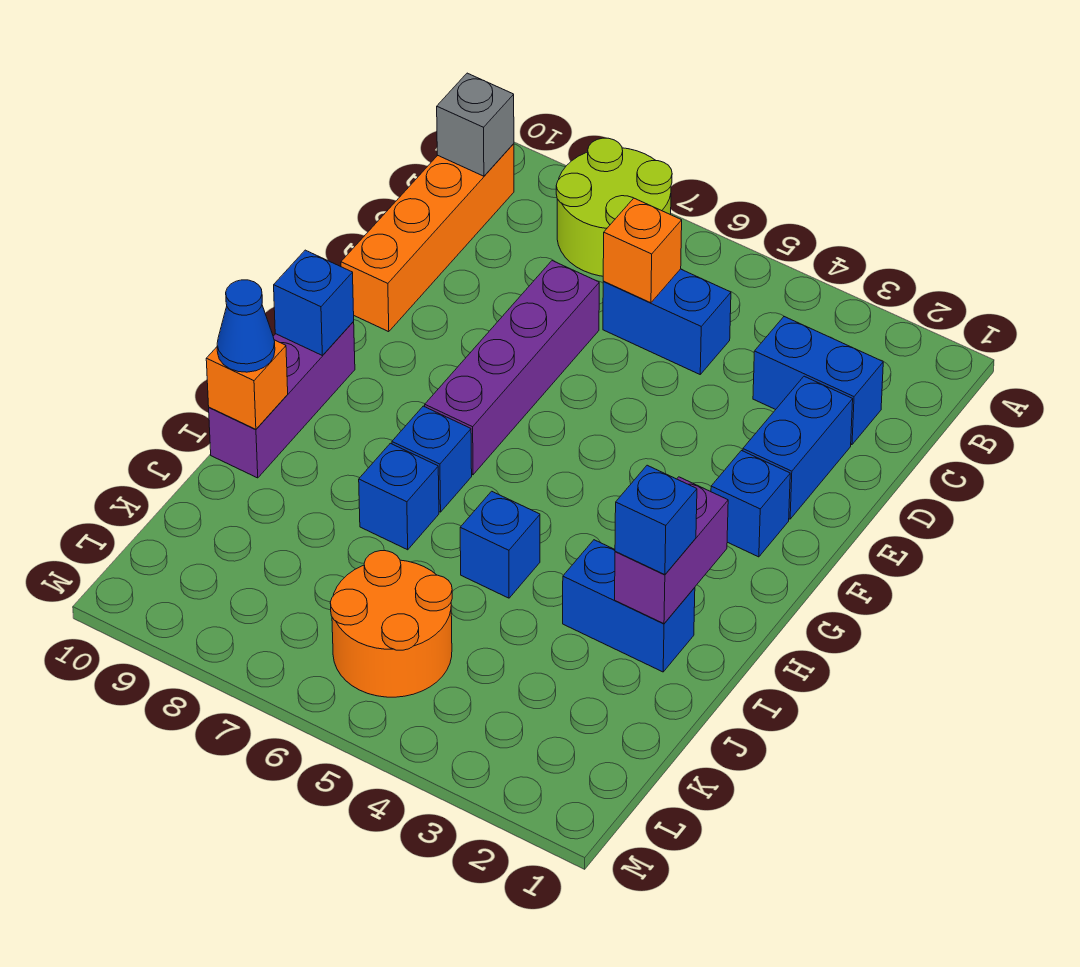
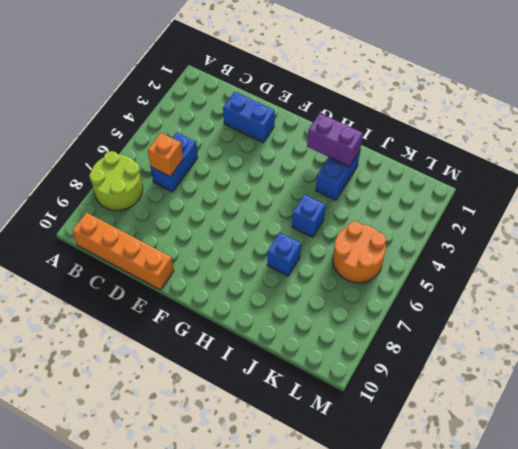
none -> blue 1x2 brick [753,317,883,445]
none -> purple 1x4 brick [425,261,599,475]
none -> blue 1x1 brick [711,451,790,557]

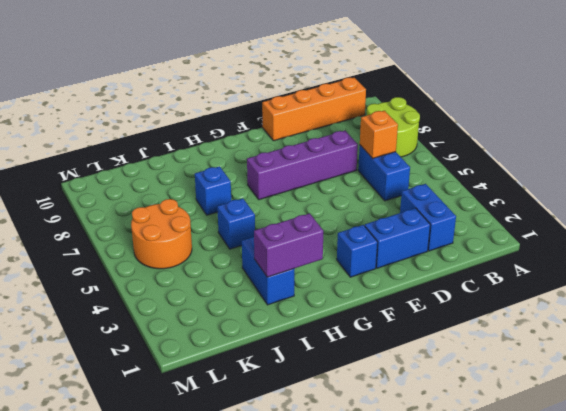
none -> purple 1x3 brick [209,322,355,478]
none -> blue 1x1 brick [392,406,472,512]
none -> grey 1x1 brick [437,73,514,176]

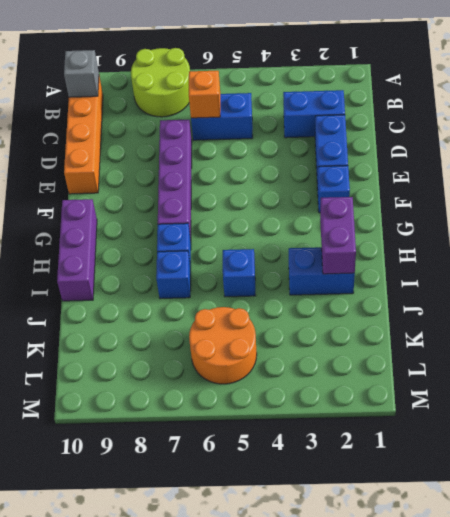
none -> blue 1x1 brick [274,250,354,356]
none -> orange 1x1 brick [206,340,288,429]
none -> blue 1x1 brick [615,465,697,575]

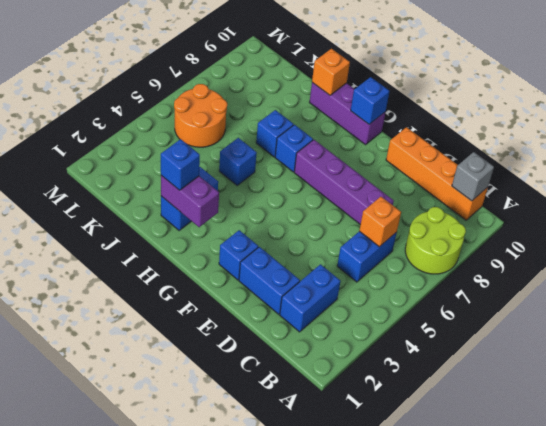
none -> blue 1x1 cone [217,280,275,372]

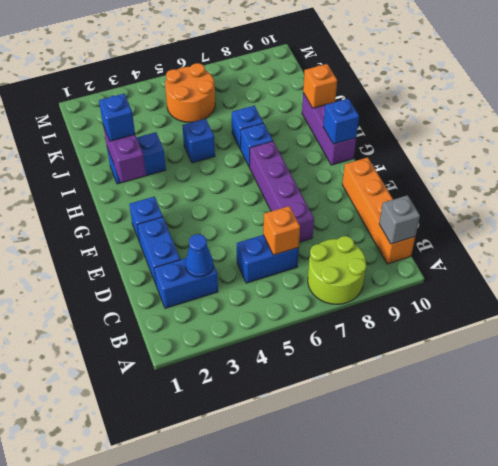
blue 1x1 cone [185,234,213,277] -> blue 1x1 cone moved to [217,280,275,372]

